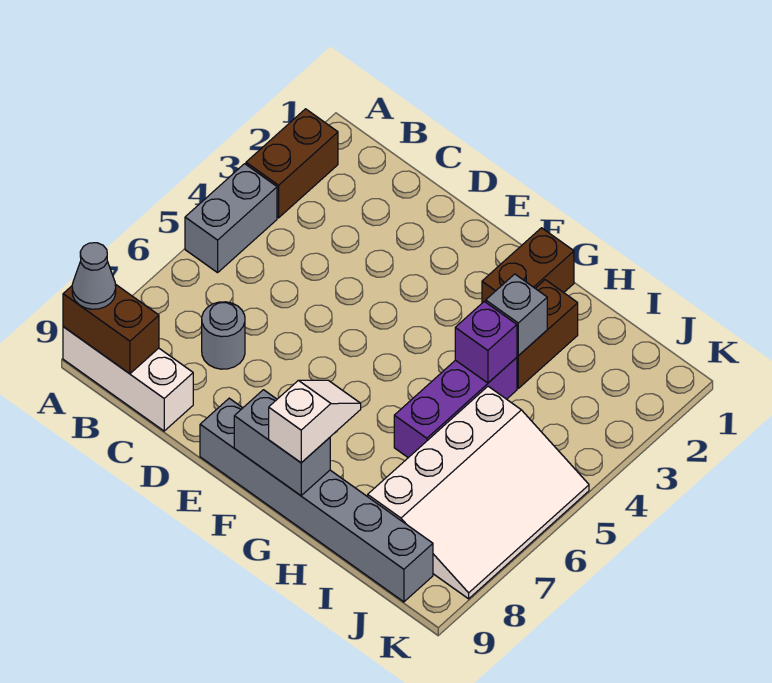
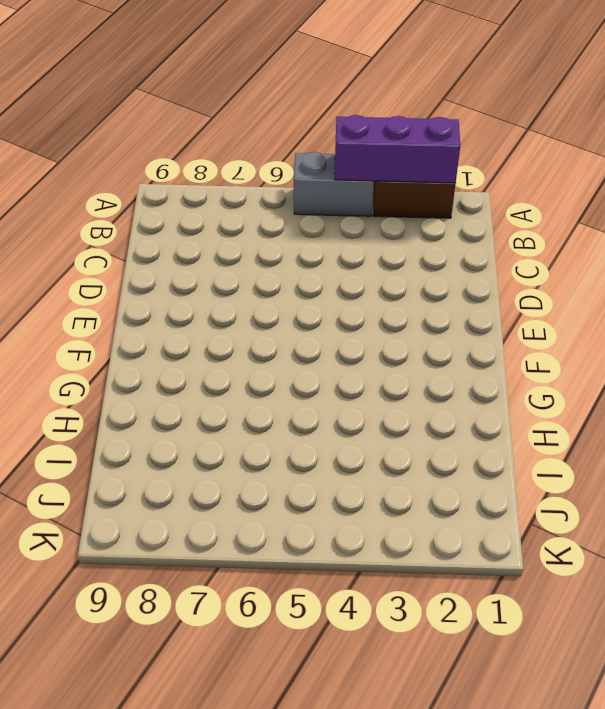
purple 1x3 brick [335,115,460,183] -> purple 1x3 brick moved to [394,358,517,458]
none -> white 1x3 brick [63,327,193,431]
none -> grey 1x1 round brick [202,302,245,369]
none -> grey 1x6 brick [200,398,433,602]

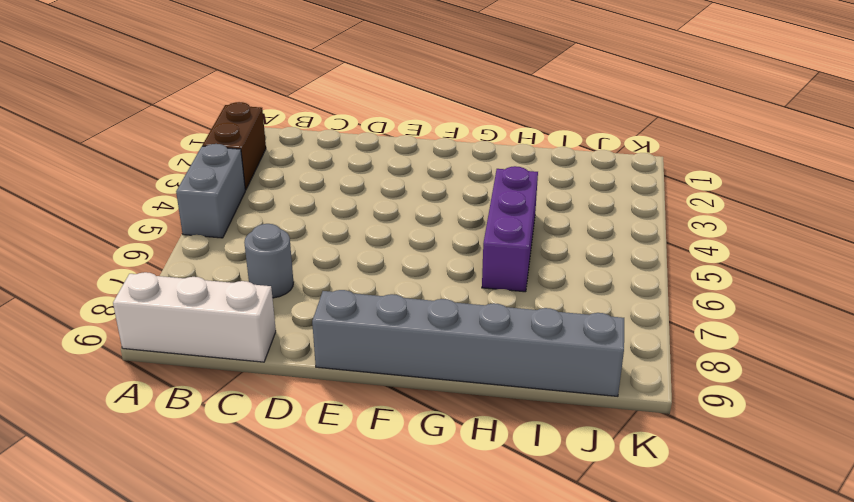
none -> brown 1x2 brick [482,228,574,303]
none -> brown 1x2 brick [517,280,578,388]
none -> white 3x4 slope [368,386,589,599]

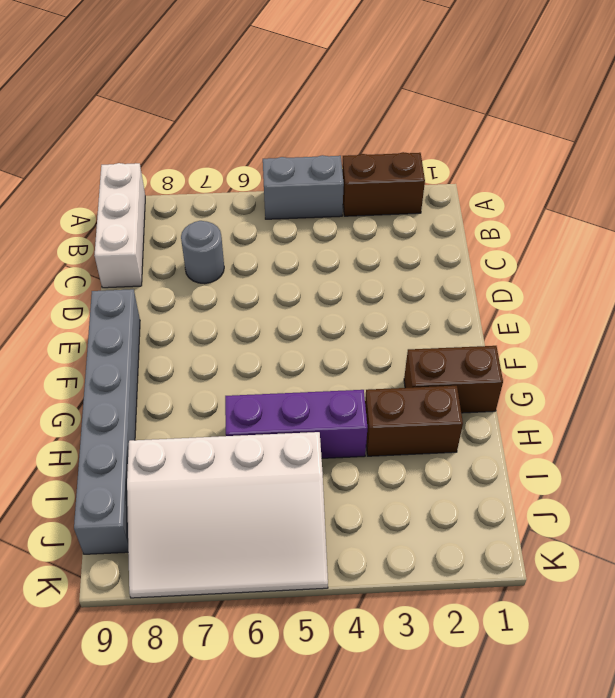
none -> brown 1x2 brick [63,284,159,374]
none -> grey 1x2 brick [234,390,330,496]
none -> grey 1x1 brick [486,274,547,356]

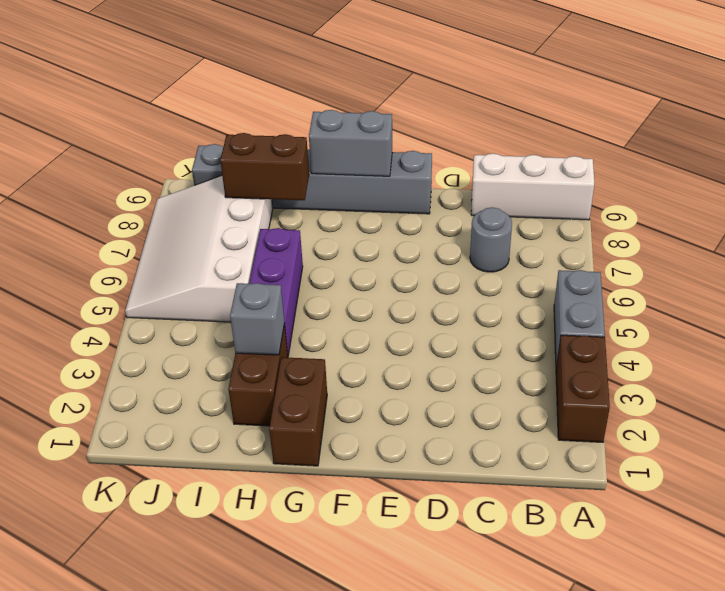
brown 1x2 brick [220,133,309,200] -> brown 1x2 brick moved to [63,284,159,374]
none -> purple 1x1 brick [455,301,517,383]
none -> grey 1x1 cone [72,243,116,309]
none -> white 1x2 slope [269,380,361,463]

